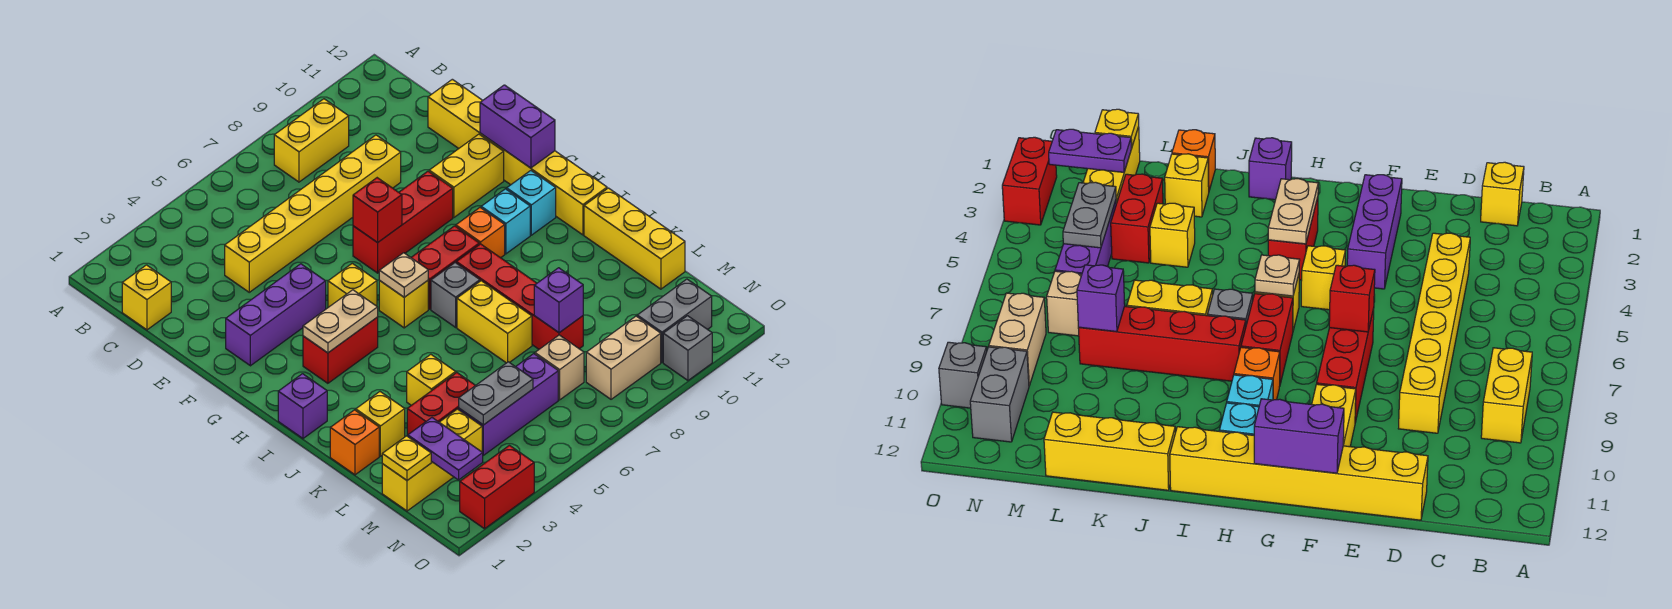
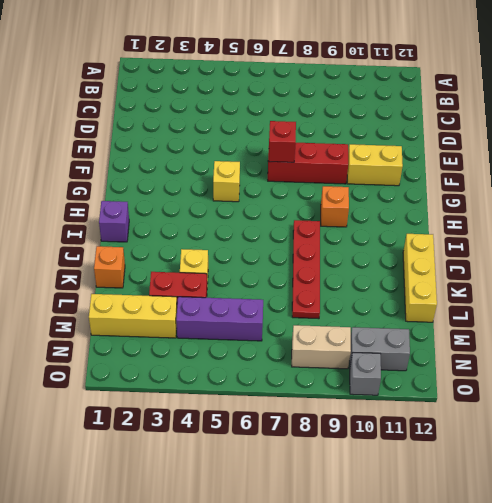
red 1x4 plate [292,220,320,319] -> red 1x4 brick [456,244,583,349]
none -> yellow 1x2 brick [274,99,349,182]
none -> yellow 1x1 brick [122,265,171,330]
none -> yellow 1x6 brick [225,135,401,292]
none -> yellow 1x6 brick [428,79,607,235]

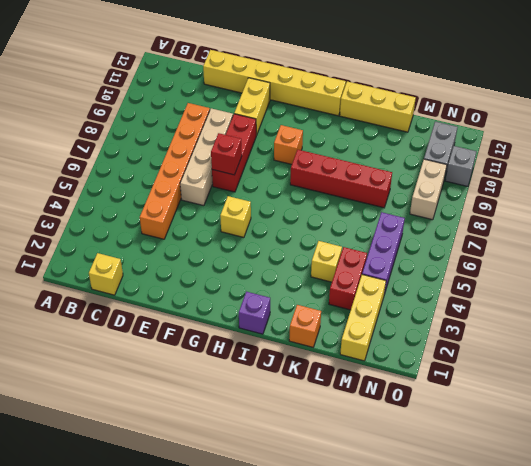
orange 1x6 brick [140,103,210,239] -> yellow 1x6 brick [225,135,401,292]
tan 1x4 brick [180,108,233,206] -> none
none -> yellow 1x2 brick [274,99,349,182]
none -> purple 1x3 brick [226,264,326,366]
none -> red 1x2 brick [303,317,378,383]
none -> yellow 1x1 brick [379,281,428,328]

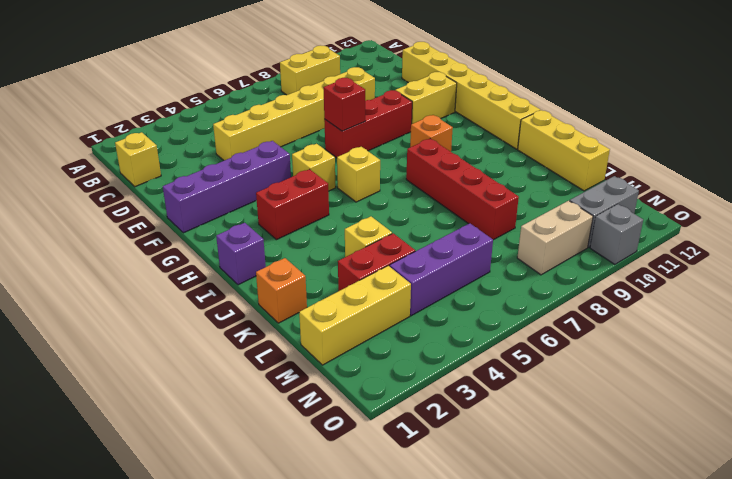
purple 1x4 brick [163,141,291,233] -> purple 1x3 brick [226,264,326,366]
none -> red 1x2 brick [411,226,479,309]
none -> cyan 1x1 brick [481,189,530,254]
none -> cyan 1x1 brick [507,171,556,235]
none -> grey 1x1 brick [431,263,480,327]

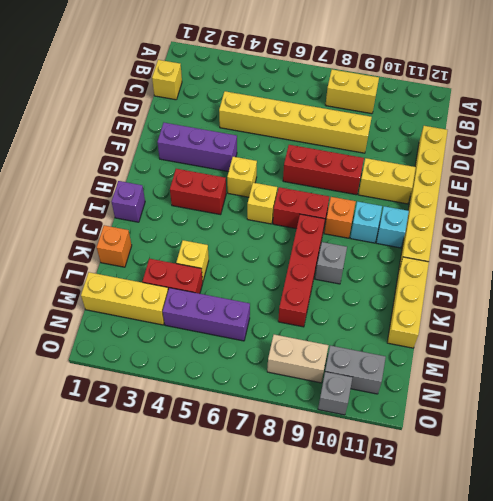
grey 1x1 brick [315,242,347,284] -> grey 1x1 brick moved to [431,263,480,327]
none -> yellow 1x2 brick [457,281,532,363]
none -> yellow 1x1 brick [356,392,405,456]
none -> tan 1x1 brick [535,335,584,400]
none -> red 1x2 brick [460,445,534,529]

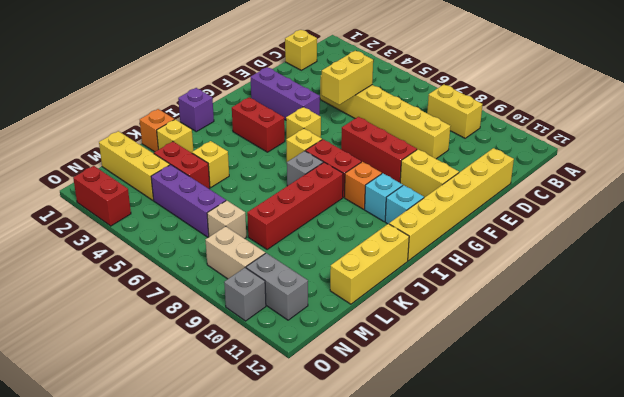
yellow 1x2 brick [322,51,373,105] -> yellow 1x2 brick moved to [457,281,532,363]
none -> red 1x1 brick [353,178,402,243]
none -> purple 1x2 brick [480,85,555,168]
none -> tan 1x2 plate [303,290,378,353]
none -> tan 1x1 plate [379,253,428,297]

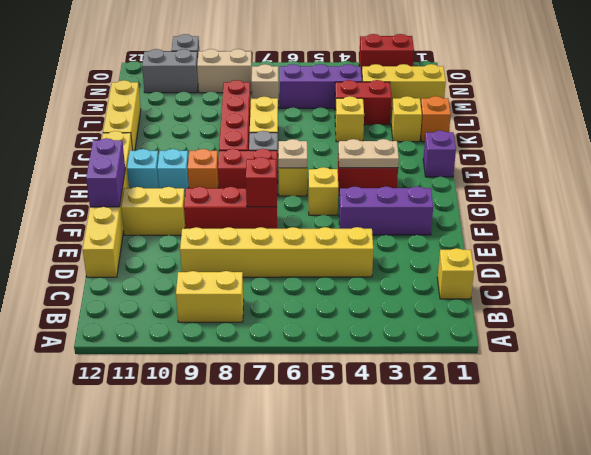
none -> purple 1x1 brick [534,268,583,333]
none -> yellow 1x1 plate [382,436,431,480]
none -> purple 1x2 plate [408,418,483,480]
none -> grey 1x2 plate [459,362,533,425]

